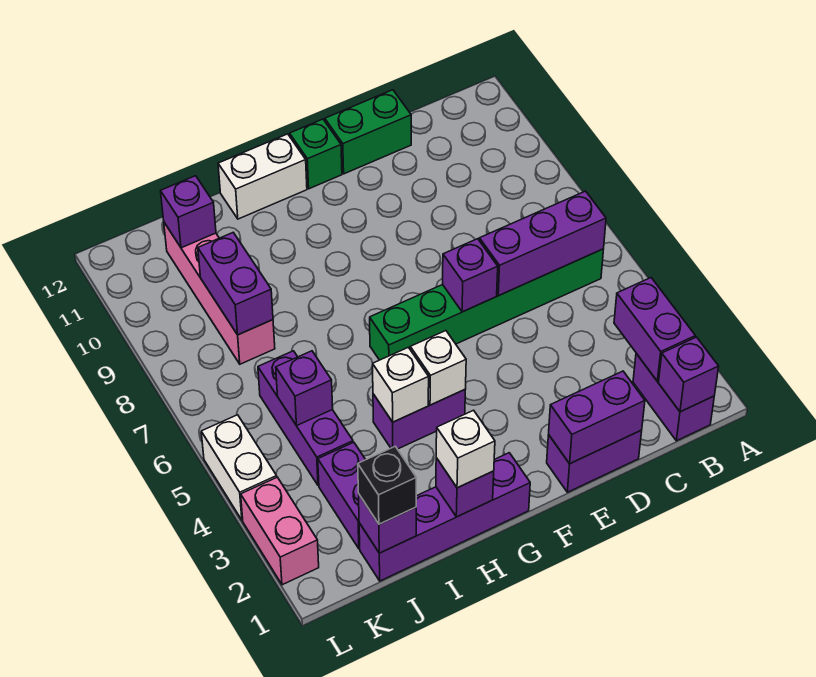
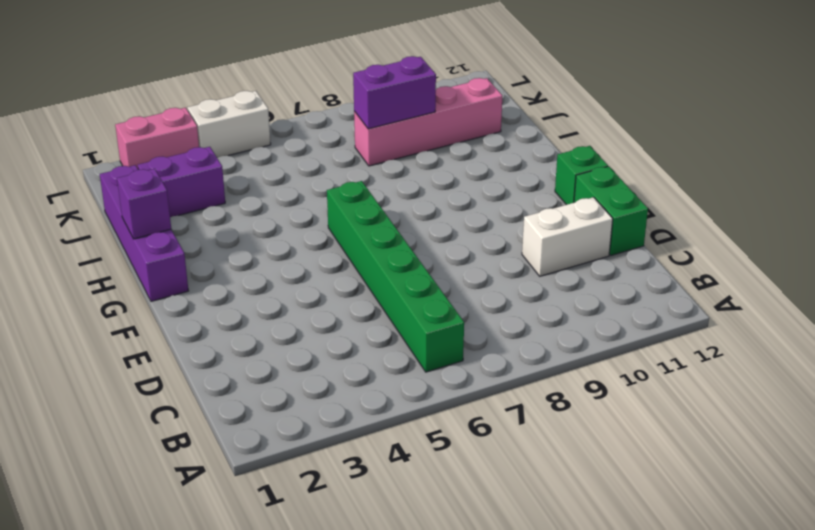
white 1x2 brick [522,197,613,276] -> white 1x2 brick turned to [218,134,307,219]
none -> purple 1x2 brick [633,353,714,441]
none -> purple 1x2 brick [547,430,642,492]
none -> purple 1x2 brick [373,390,465,449]

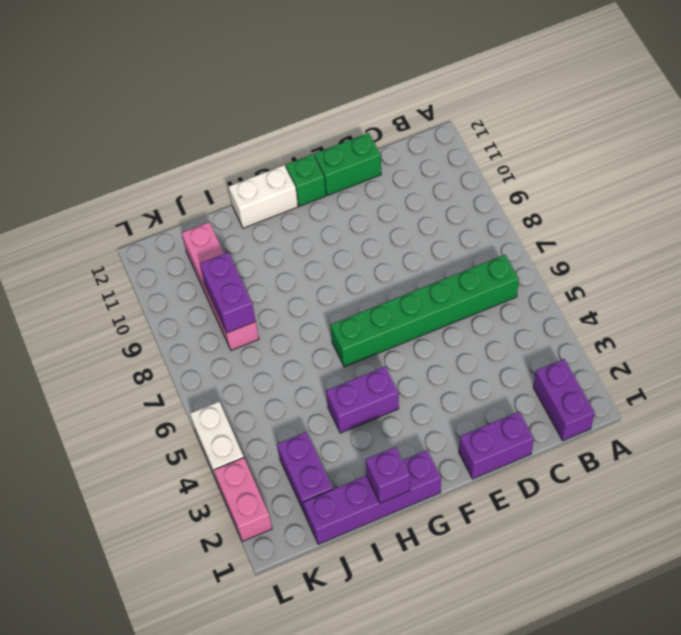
none -> purple 1x3 brick [258,351,353,485]
none -> purple 1x1 brick [658,337,719,412]
none -> purple 1x2 brick [614,278,695,381]

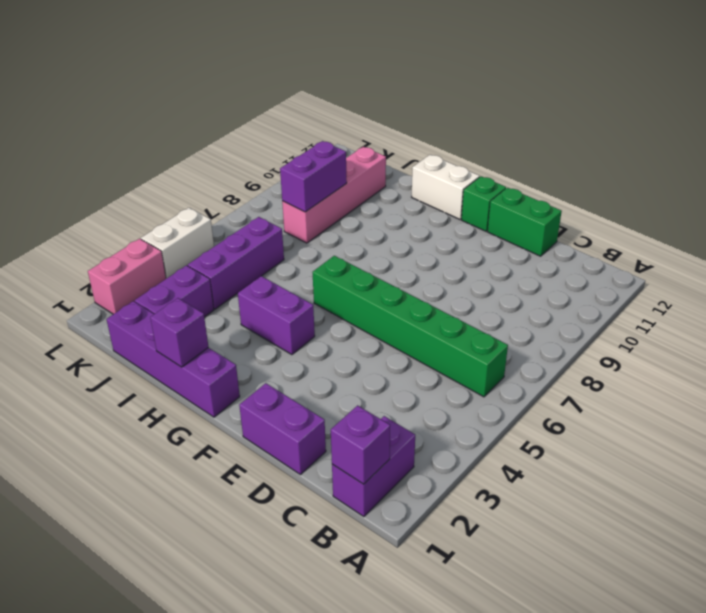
none -> purple 1x2 brick [614,278,695,381]
none -> purple 1x3 brick [479,191,606,296]
none -> purple 1x2 brick [549,371,645,464]

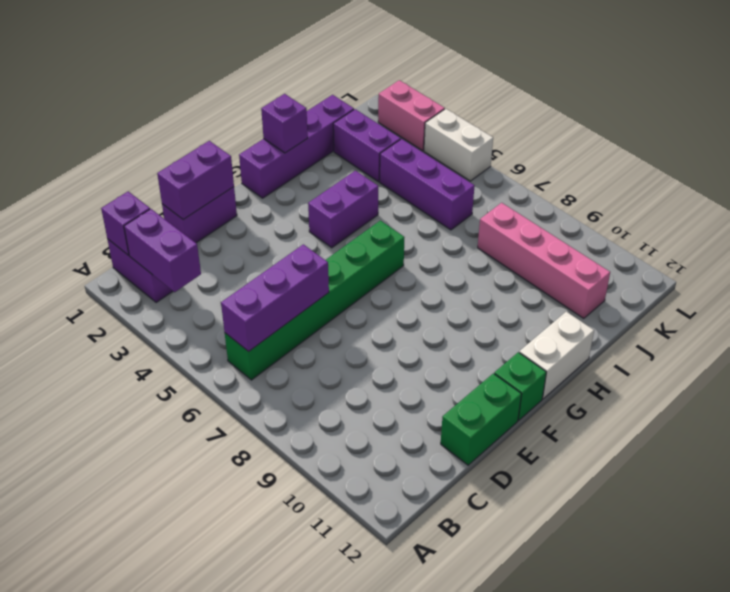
none -> purple 1x1 brick [443,239,498,312]
none -> white 1x1 brick [410,331,466,405]
none -> white 1x1 brick [373,347,429,422]

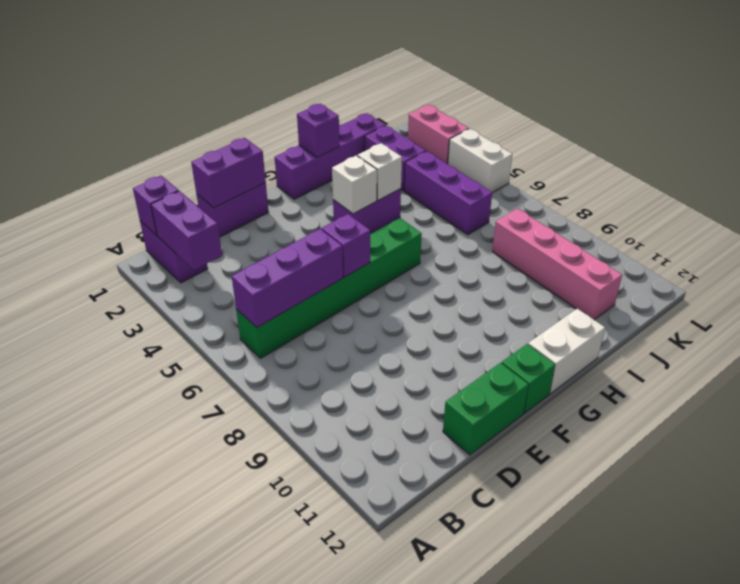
none -> purple 1x1 brick [359,495,416,553]
none -> purple 1x1 brick [276,351,333,426]
none -> purple 1x2 brick [198,233,273,335]

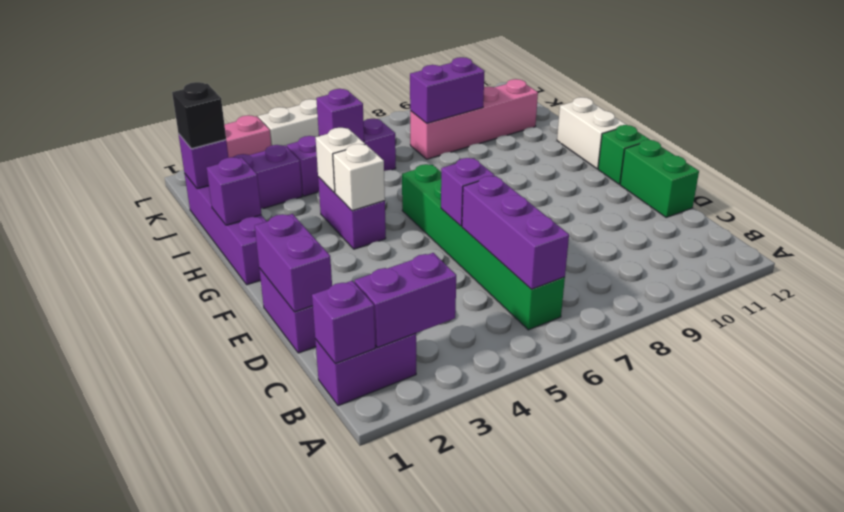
none -> purple 1x1 brick [161,176,216,248]
none -> white 1x1 brick [436,410,495,488]

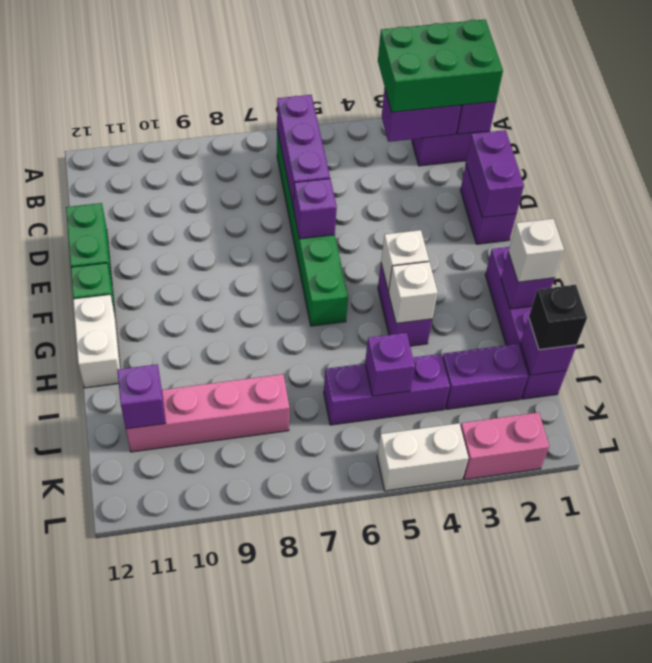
green 2x3 brick [378,19,503,112] -> none
none -> purple 1x2 brick [198,233,273,335]

